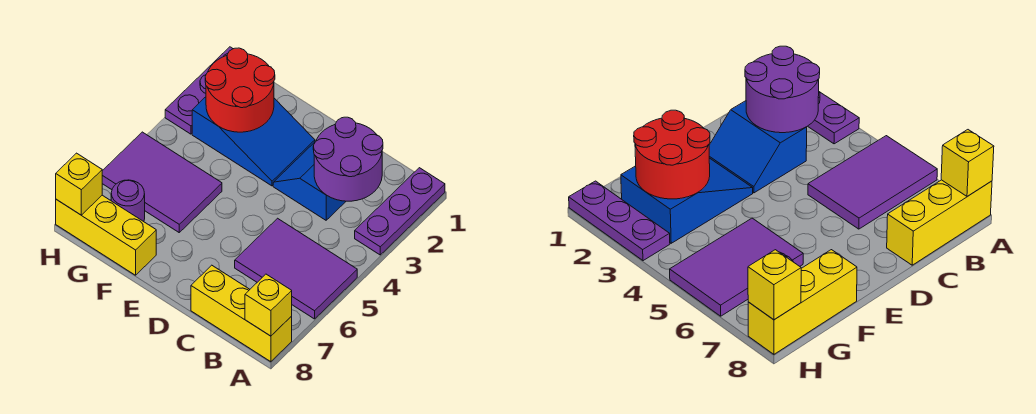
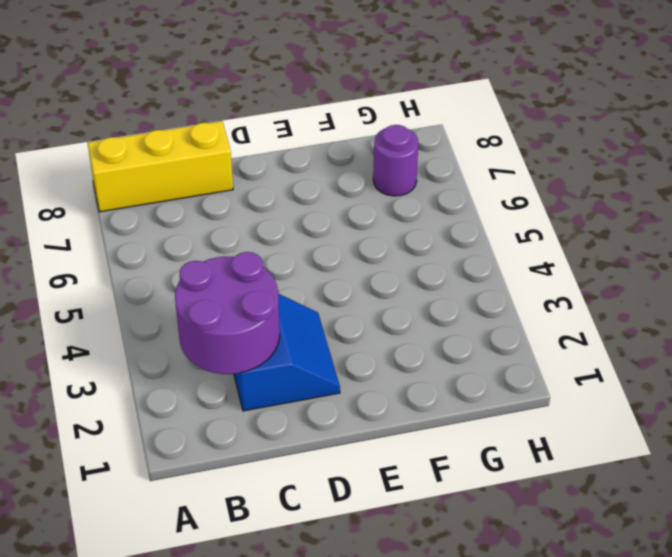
none -> purple 1x3 plate [355,168,445,255]
none -> purple 2x3 tile [235,218,357,319]
none -> blue 2x3 slope [192,97,315,186]

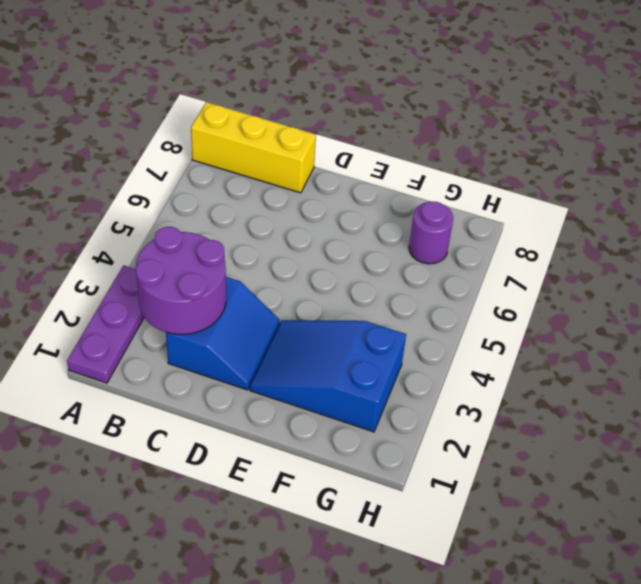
none -> purple 2x3 tile [235,218,357,319]
none -> purple 2x3 tile [102,132,222,232]
none -> yellow 1x3 brick [56,195,156,275]

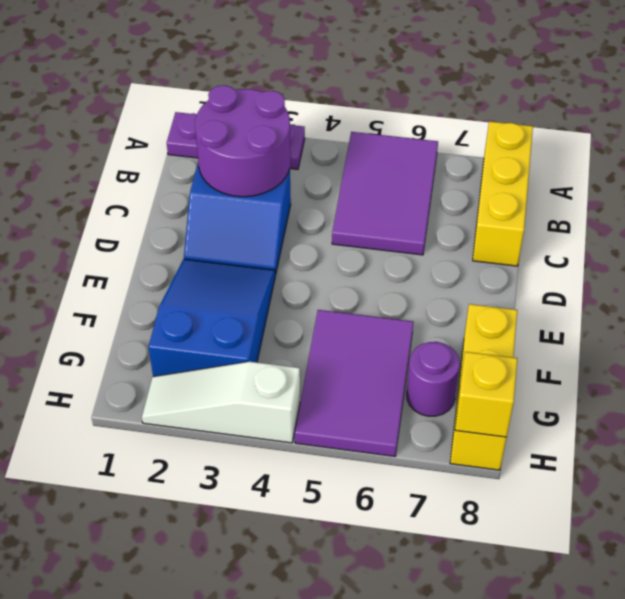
white 1x3 slope [142,362,300,443] -> purple 1x3 plate [165,47,233,134]
none -> yellow 1x1 brick [245,274,292,336]
none -> red 2x2 round brick [205,48,275,132]

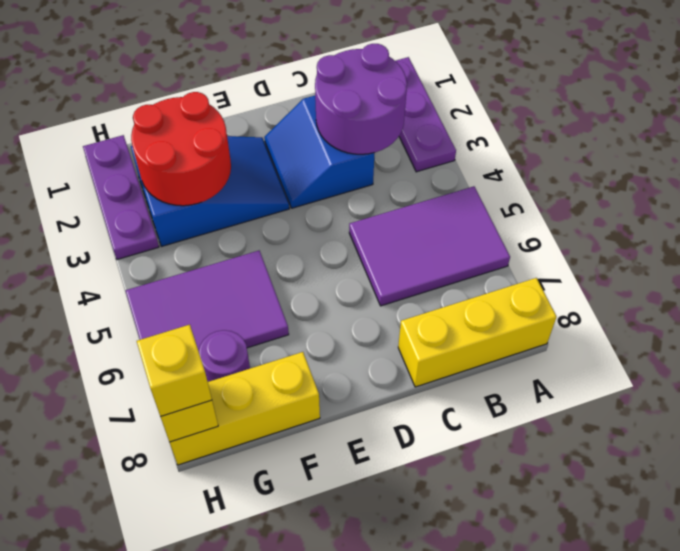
yellow 1x1 brick [137,325,212,417] -> yellow 1x1 brick moved to [245,274,292,336]

